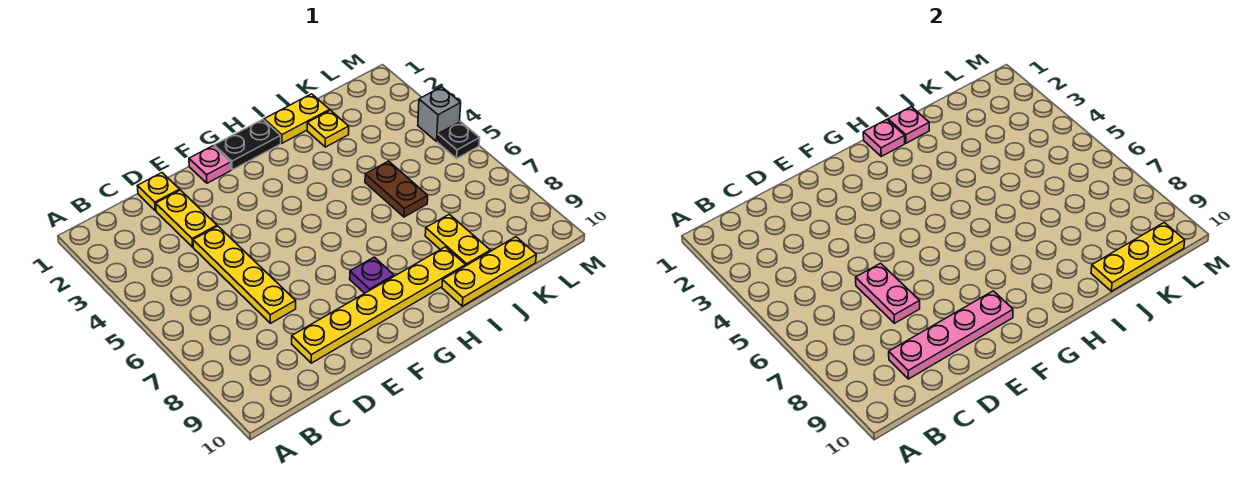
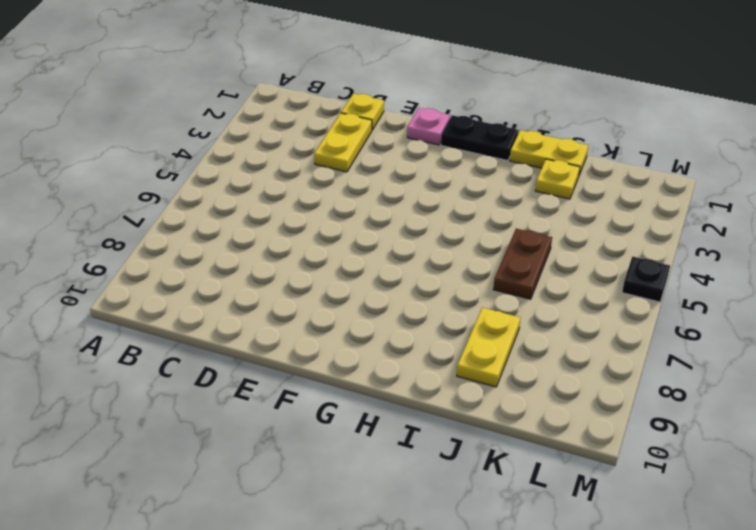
none -> yellow 1x4 plate [193,226,296,323]
none -> yellow 1x6 plate [292,247,465,363]
none -> purple 1x1 plate [350,257,394,293]

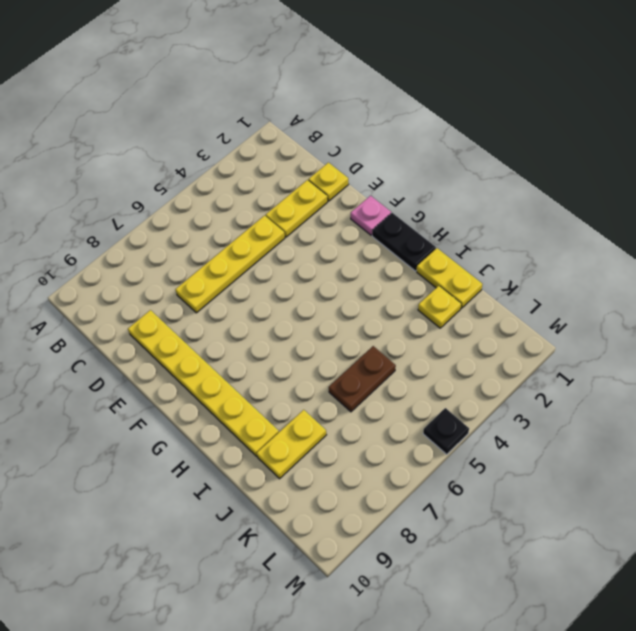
none -> purple 1x1 plate [350,257,394,293]
none -> yellow 1x3 plate [442,237,536,306]
none -> grey 1x1 brick [418,87,461,141]

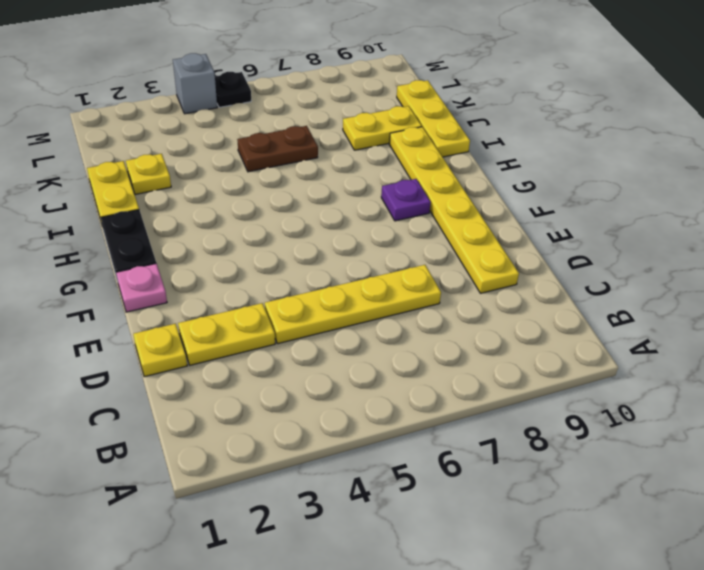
none -> pink 1x4 plate [889,291,1013,379]
none -> pink 1x2 plate [856,263,920,323]
none -> pink 1x1 plate [863,120,905,156]

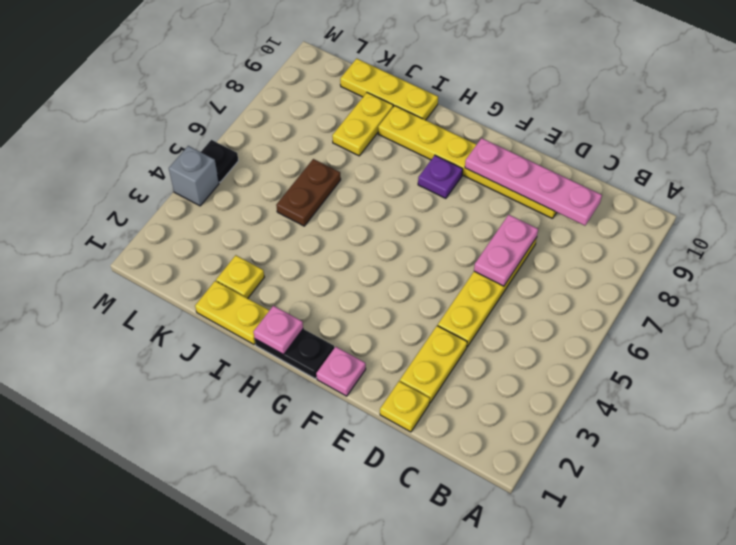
none -> pink 1x1 plate [888,107,929,143]
none -> yellow 1x3 plate [1091,223,1185,291]

